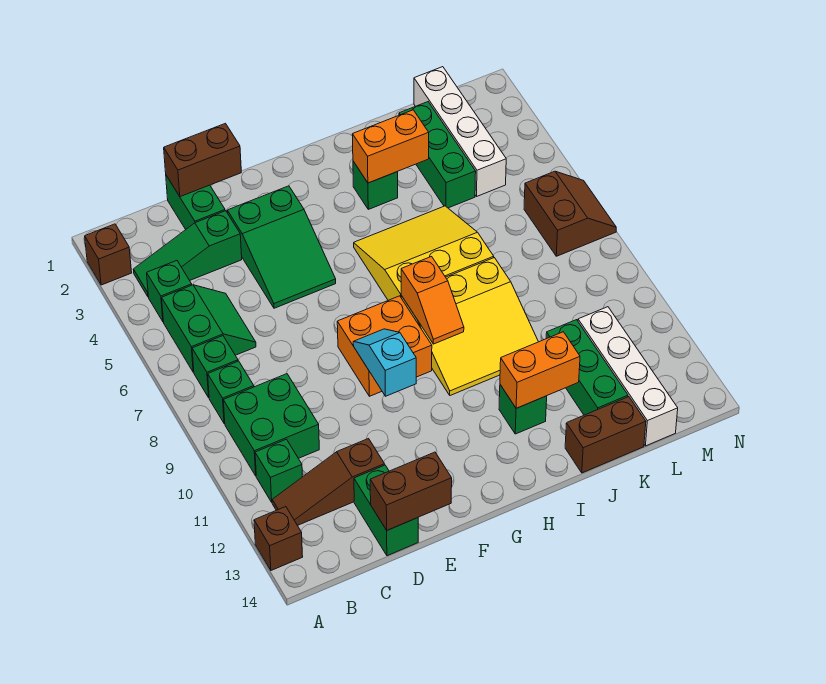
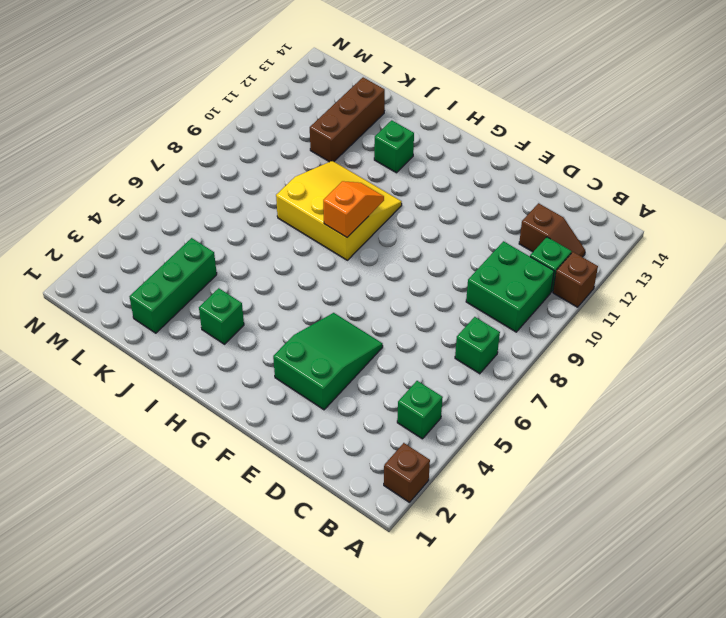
brown 1x1 brick [553,252,598,307] -> brown 1x1 brick moved to [254,507,303,570]
brown 1x2 slope [519,203,585,257] -> brown 1x3 slope [272,439,385,525]
brown 1x3 brick [310,77,385,162] -> green 1x3 brick [546,320,628,415]
none -> green 1x3 slope [134,211,242,297]
none -> green 2x2 slope [162,285,256,372]
none -> green 1x1 brick [208,361,254,424]
none -> green 1x2 brick [166,176,225,229]

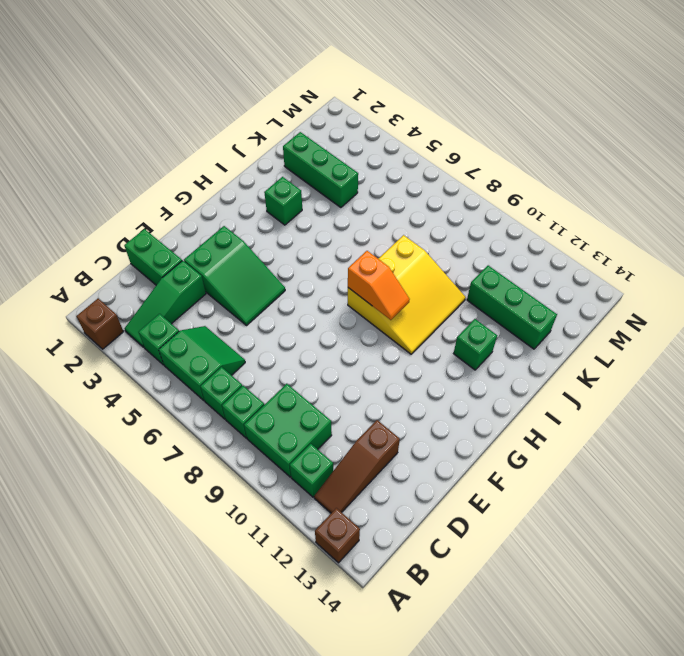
none -> green 1x2 brick [354,465,418,556]
none -> orange 2x2 brick [337,296,432,396]
none -> yellow 3x3 slope [354,206,494,300]
none -> brown 1x2 brick [565,397,646,473]

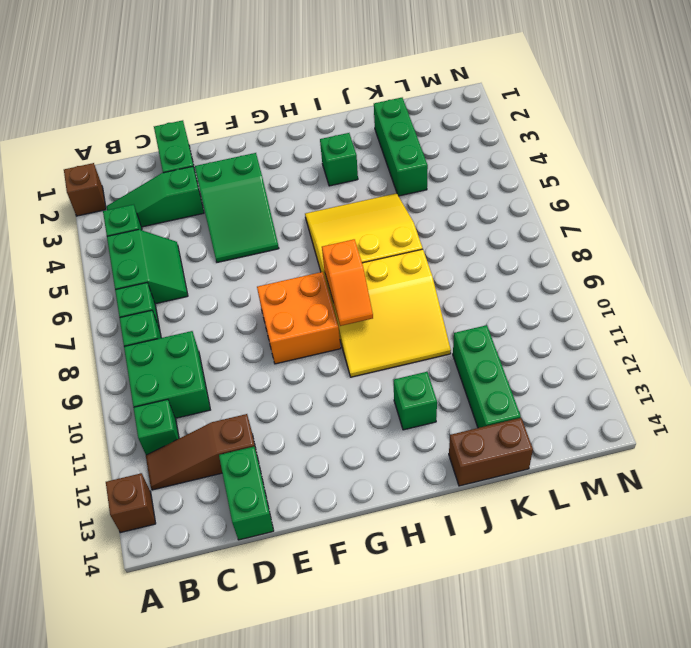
none -> white 1x4 brick [414,67,506,196]
none -> white 1x4 brick [578,307,678,446]
none -> brown 2x2 slope [524,171,616,256]
none -> brown 1x2 brick [164,123,241,197]

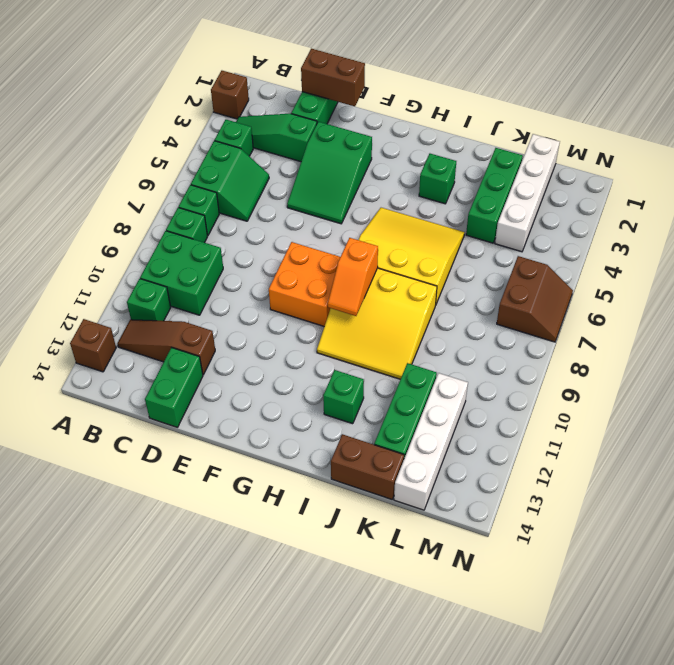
none -> brown 1x2 brick [370,452,452,530]
none -> cyan 1x2 slope [353,329,416,396]
none -> orange 1x2 brick [352,110,429,183]
none -> orange 1x2 brick [500,332,580,408]

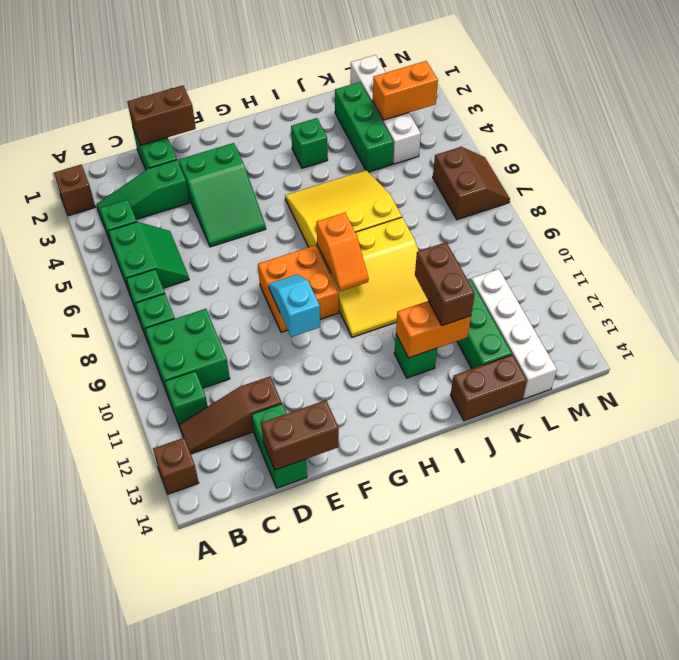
brown 1x2 brick [415,242,475,326] -> none
orange 1x2 brick [373,61,438,120] -> orange 1x2 brick moved to [352,110,429,183]

